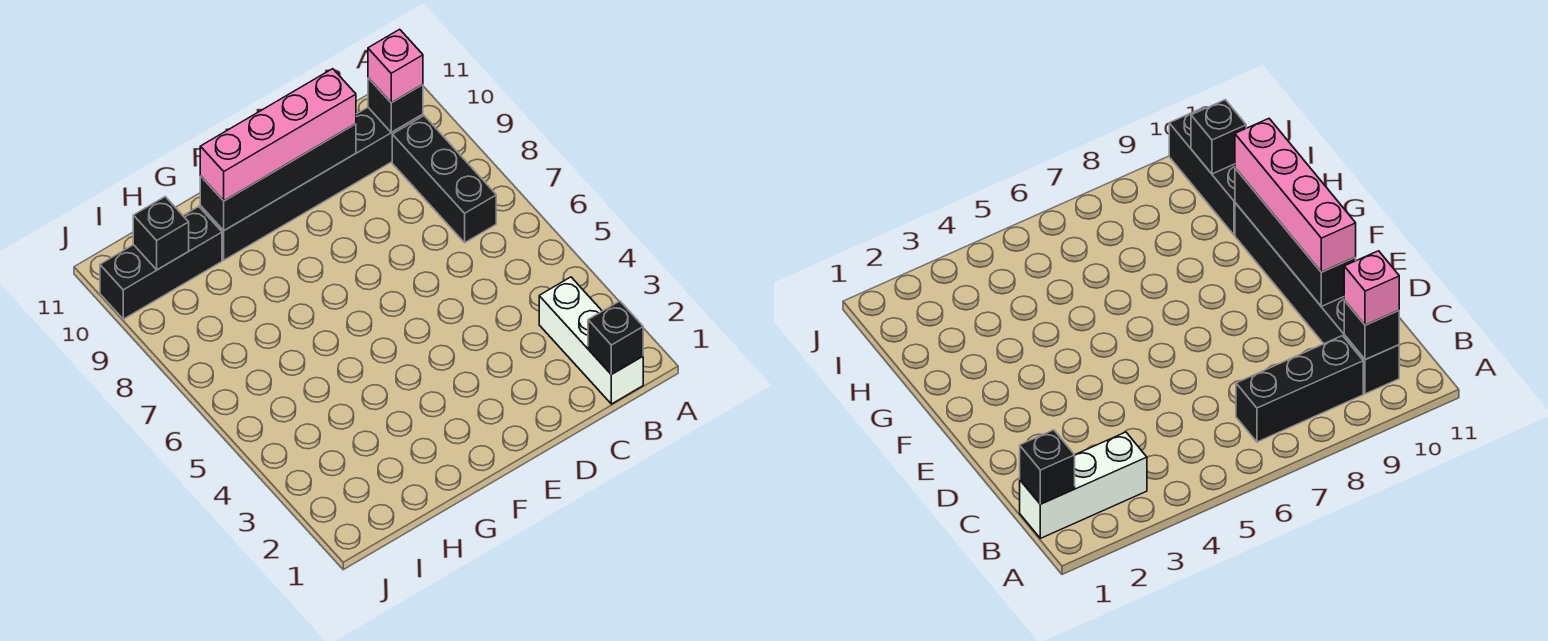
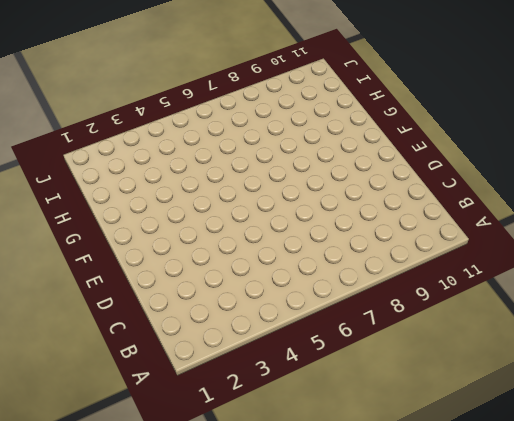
none -> white 1x3 brick [539,277,643,404]
none -> black 1x3 brick [392,116,496,242]

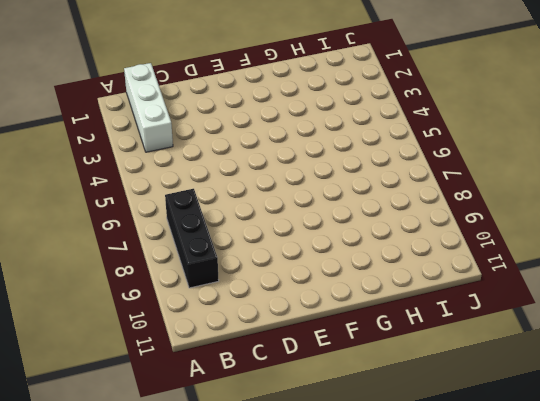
none -> black 1x6 brick [200,108,423,260]
none -> black 1x3 brick [100,207,222,319]

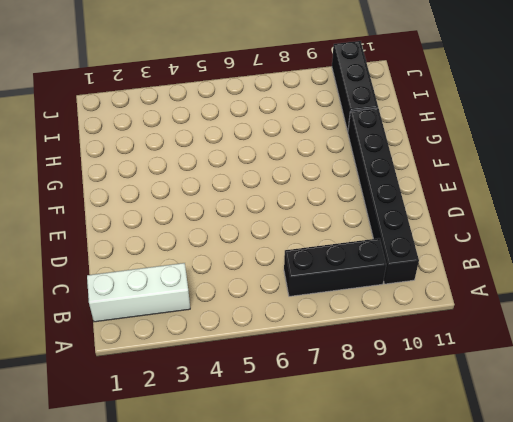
none -> black 1x1 brick [588,301,643,375]
none -> black 1x1 brick [368,78,423,132]

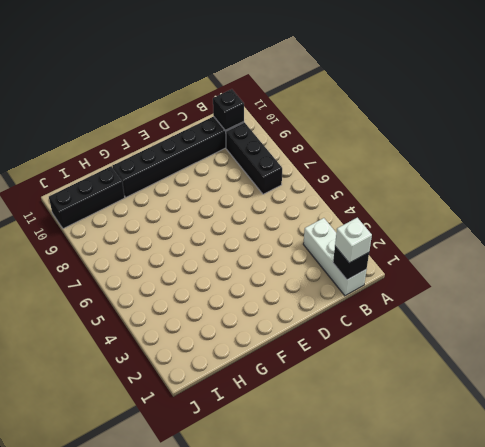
white 1x1 brick [335,218,372,263] -> none
none -> black 1x4 brick [200,124,356,231]
none -> black 1x1 brick [133,197,189,270]

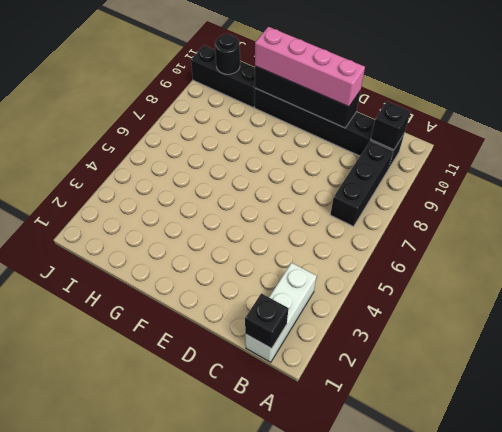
black 1x1 round brick [215,34,240,74] -> black 1x1 brick [133,197,189,270]
none -> pink 1x1 brick [368,29,423,103]

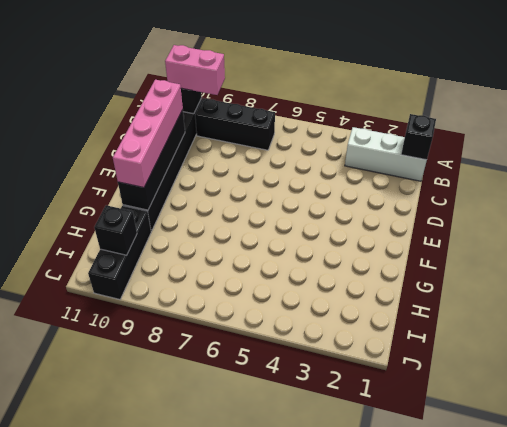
pink 1x2 brick [165,45,225,95] -> pink 1x1 brick [368,29,423,103]

